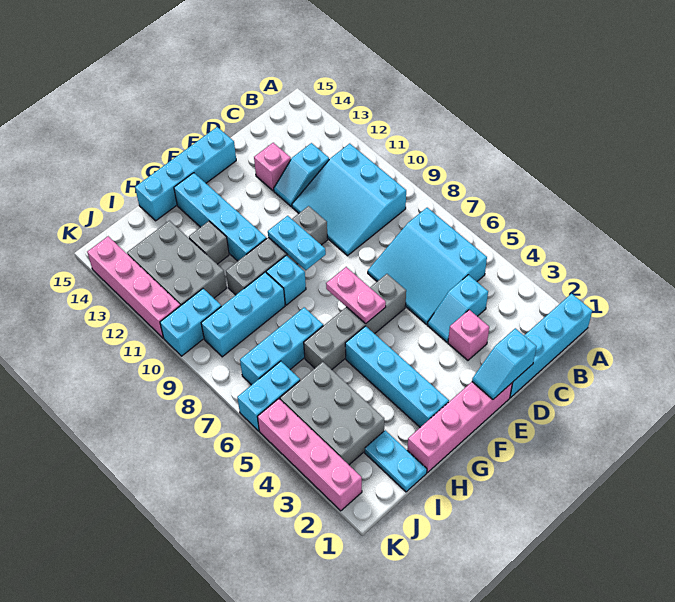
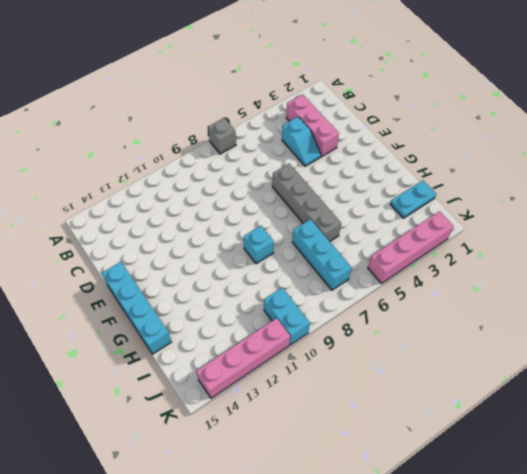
grey 1x1 brick [208,118,236,154] -> grey 1x1 brick moved to [189,221,229,264]
pink 1x3 brick [286,94,339,157] -> pink 1x1 brick [448,310,489,360]
none -> cyan 1x4 brick [510,294,592,398]
none -> cyan 3x3 slope [368,208,487,324]
none -> cyan 3x3 slope [292,144,406,256]

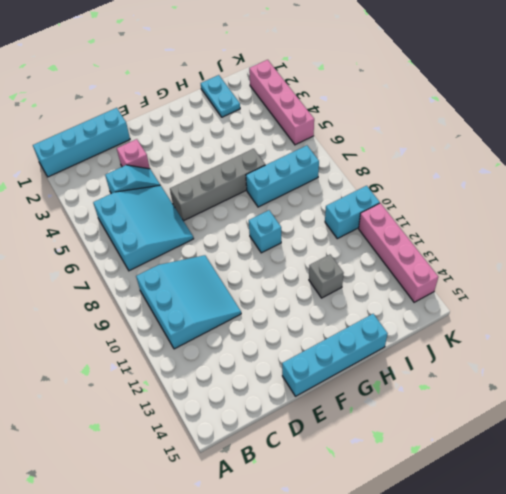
none -> cyan 1x2 slope [274,143,329,206]
none -> pink 1x1 brick [254,143,291,191]
none -> pink 1x4 brick [407,382,513,472]

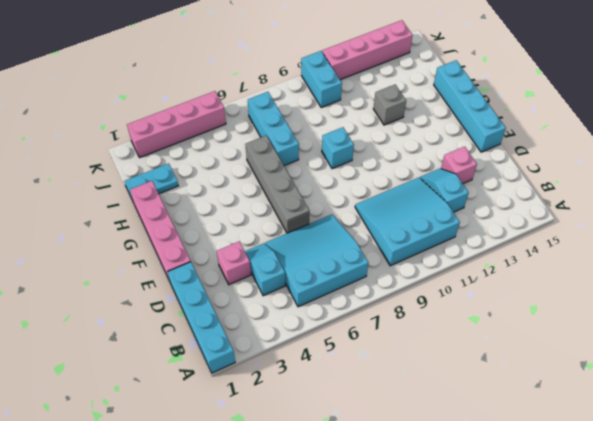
none -> grey 1x4 brick [226,206,328,295]
none -> cyan 1x4 brick [345,326,449,427]
none -> cyan 1x4 brick [174,173,267,261]

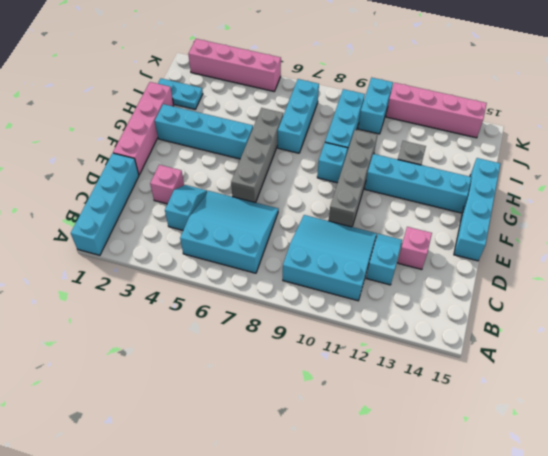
none -> grey 2x3 brick [280,362,384,465]
none -> grey 2x3 brick [127,221,226,306]
none -> cyan 1x2 brick [237,361,300,431]

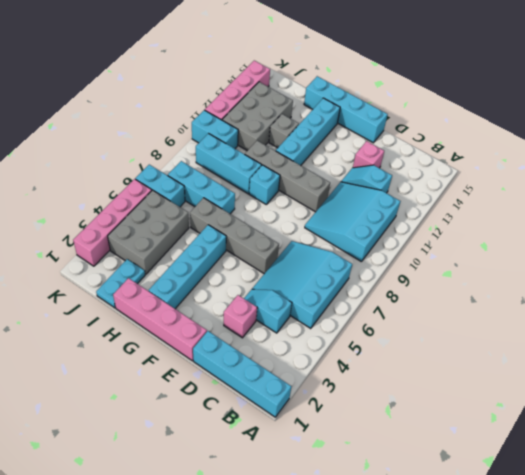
none -> cyan 1x2 slope [472,328,537,399]
none -> pink 1x2 plate [326,267,386,324]
none -> cyan 1x2 plate [268,216,326,270]

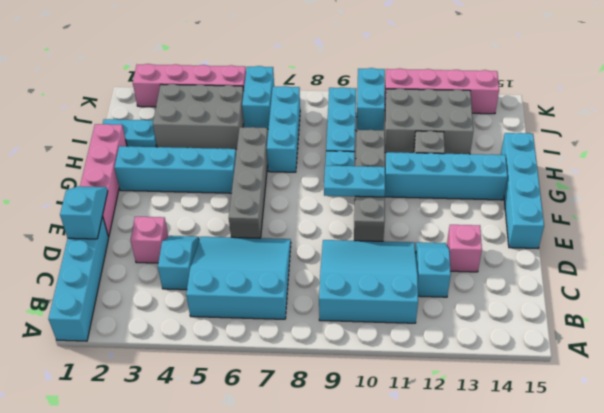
none -> pink 1x2 plate [326,267,386,324]

